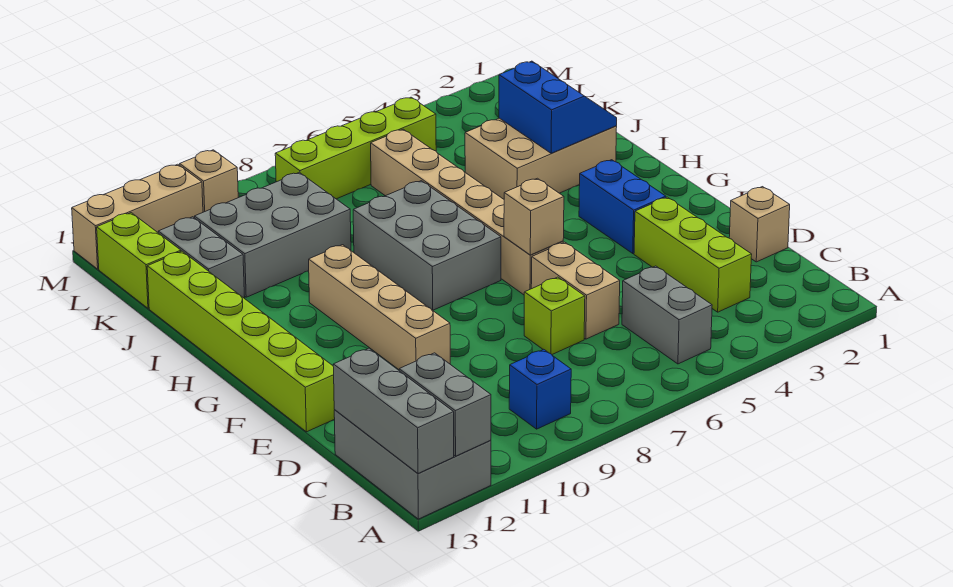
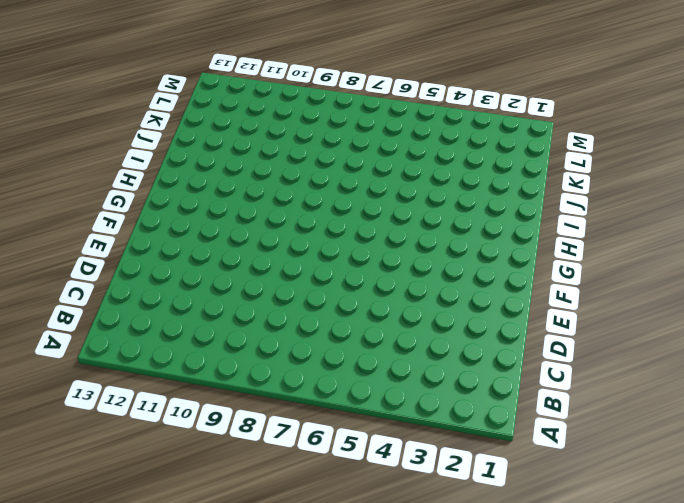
none -> grey 2x3 brick [334,410,491,519]
none -> grey 1x2 brick [622,266,712,364]
none -> blue 1x1 brick [509,349,571,429]

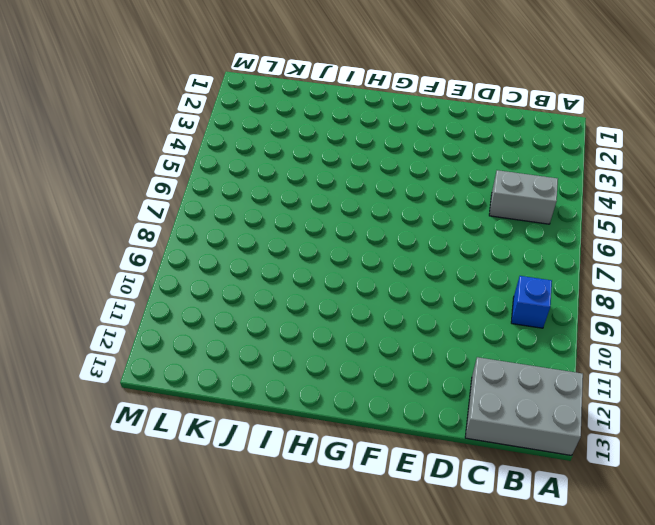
none -> lime 1x3 brick [634,197,752,312]
none -> tan 1x1 brick [729,187,790,262]
none -> tan 1x2 brick [531,242,620,339]

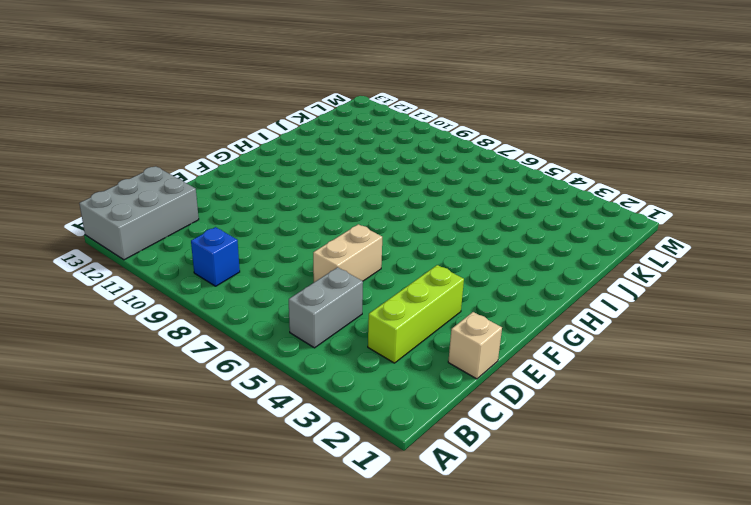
none -> lime 1x1 brick [524,277,585,354]
none -> tan 1x4 brick [309,245,450,370]
none -> lime 1x6 brick [147,251,335,432]

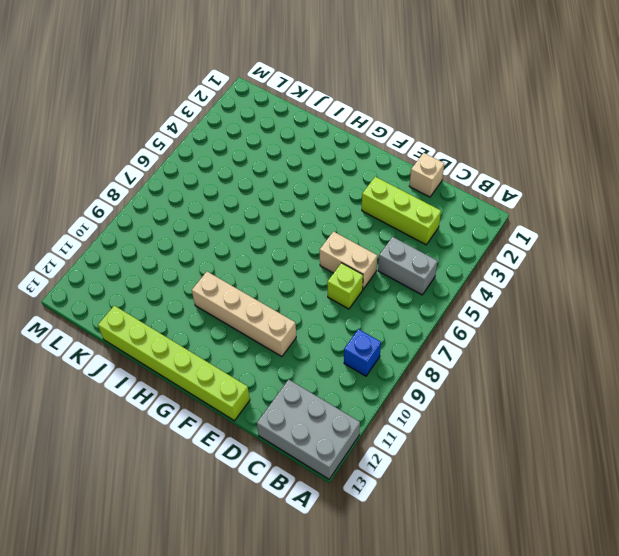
none -> blue 1x2 brick [579,160,666,253]
none -> tan 1x6 brick [371,129,563,295]
none -> grey 2x3 brick [353,181,501,310]

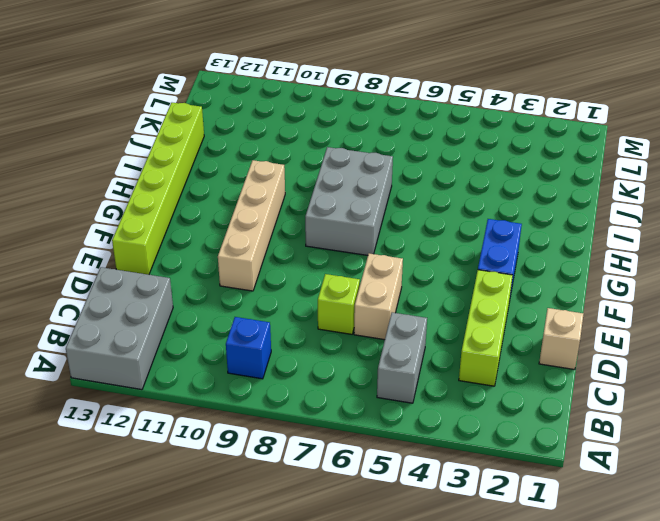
none -> tan 1x6 brick [371,129,563,295]
none -> tan 2x3 brick [465,118,617,199]
none -> grey 2x3 brick [195,172,351,297]

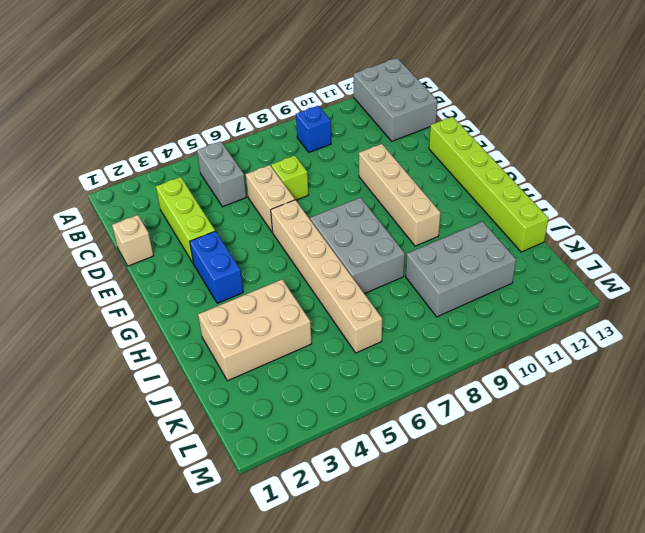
none -> grey 1x2 brick [158,217,244,298]
none -> lime 1x2 brick [97,213,181,308]
none -> lime 1x4 brick [275,97,436,199]

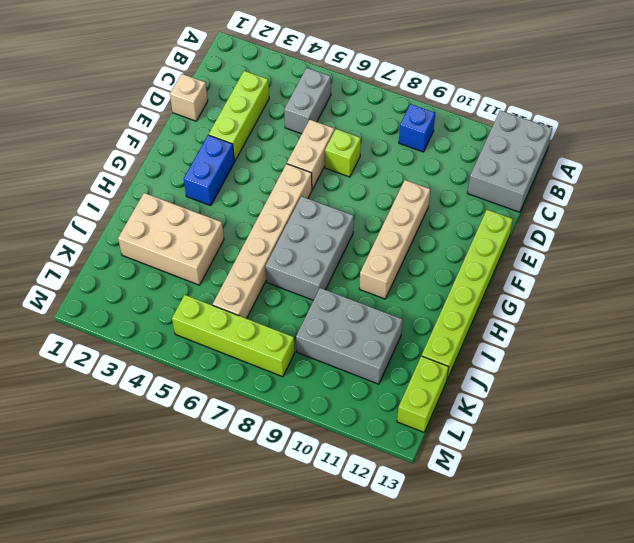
none -> grey 1x2 brick [158,217,244,298]
none -> tan 1x1 brick [180,150,238,212]
none -> tan 1x3 brick [72,164,203,269]

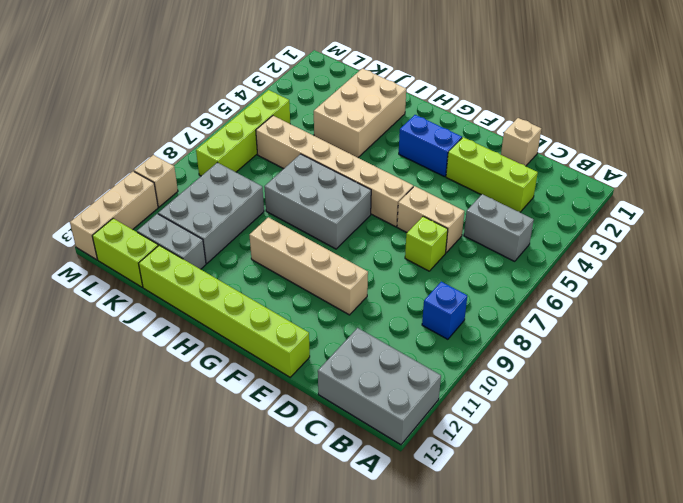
none -> grey 1x2 brick [399,353,491,456]
none -> grey 1x3 brick [333,348,454,473]
none -> tan 1x1 brick [504,178,564,255]

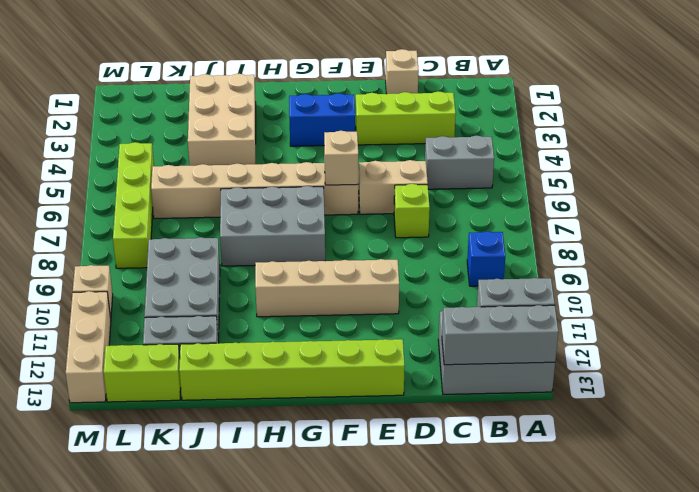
none -> blue 2x2 slope [499,61,617,153]

